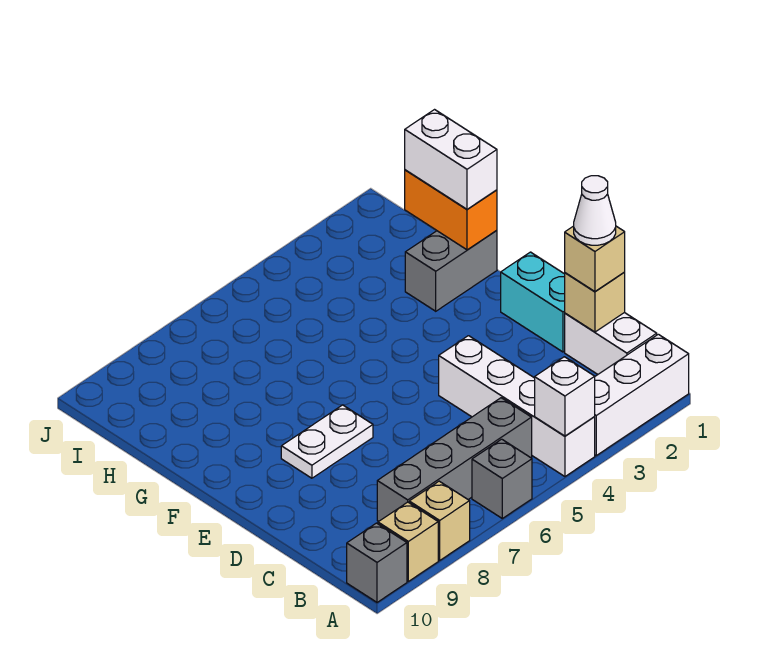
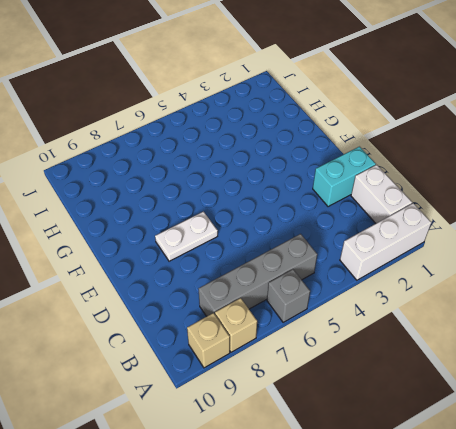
cyan 1x2 brick [313,147,376,207] -> cyan 1x2 brick turned to [501,252,565,352]
none -> white 1x4 brick [439,336,595,476]
none -> grey 1x1 brick [347,523,407,602]
none -> grey 1x2 brick [405,230,497,311]

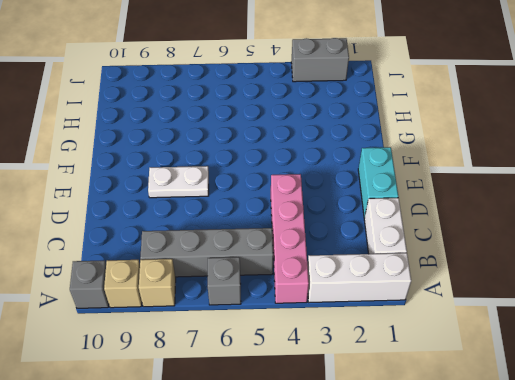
pink 1x4 brick [271,174,309,303] -> white 1x4 brick [439,336,595,476]
grey 1x2 brick [291,38,349,82] -> grey 1x2 brick moved to [405,230,497,311]
none -> white 1x1 brick [535,357,595,436]
none -> tan 1x1 brick [565,272,625,332]
none -> orange 1x2 brick [405,170,497,250]

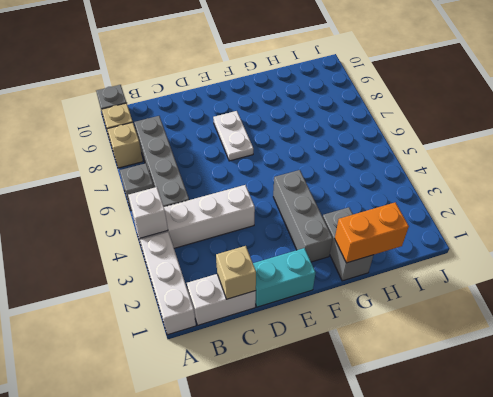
grey 1x3 brick [273,170,333,262] -> none
none -> tan 1x1 brick [565,226,625,292]
none -> white 1x2 brick [405,110,497,209]
none -> white 1x1 cone [574,176,616,245]

